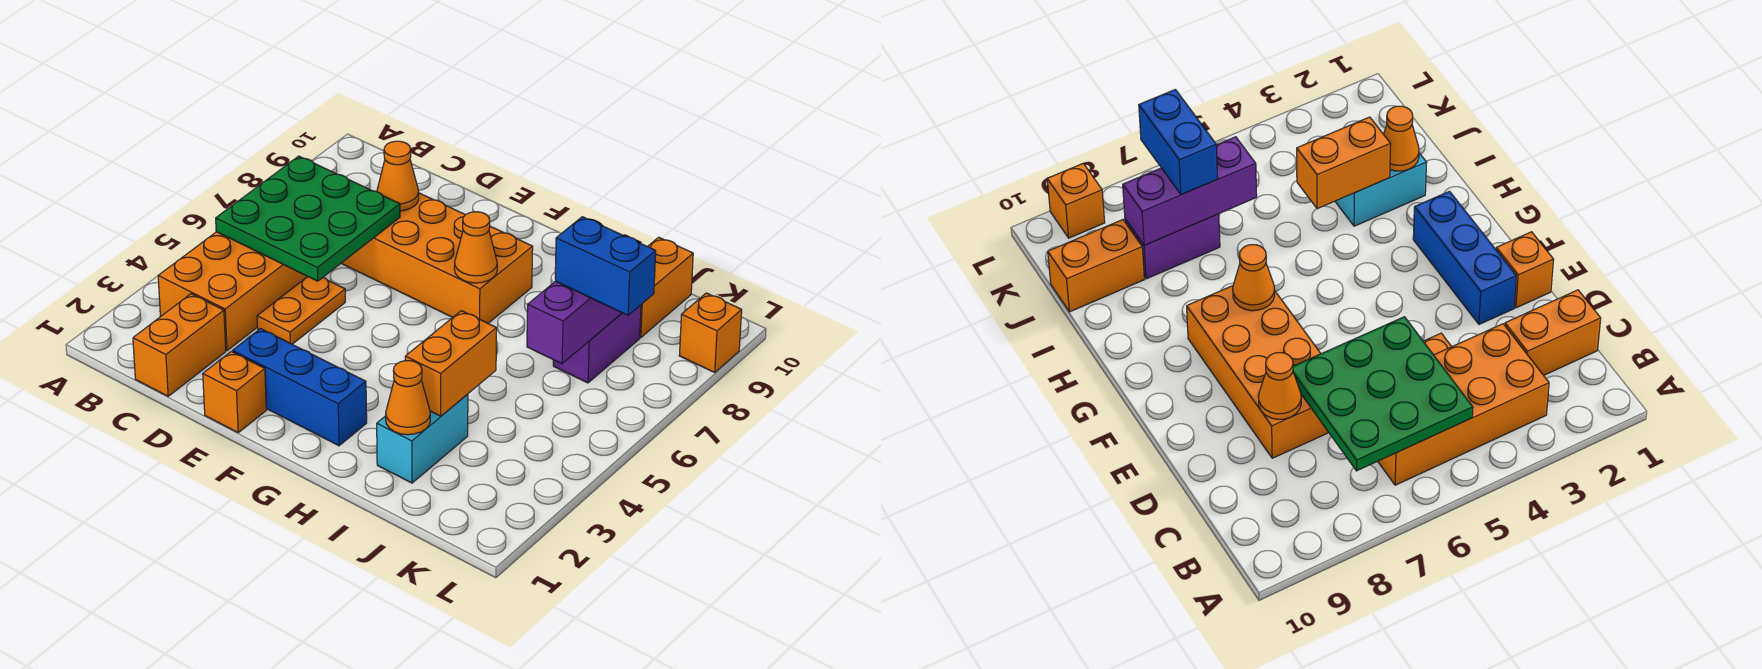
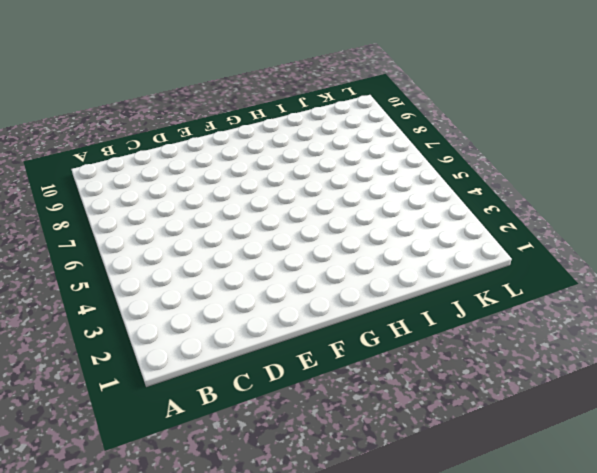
none -> orange 2x4 brick [158,232,308,351]
none -> orange 1x2 brick [133,294,226,396]
none -> orange 1x2 plate [257,277,345,344]

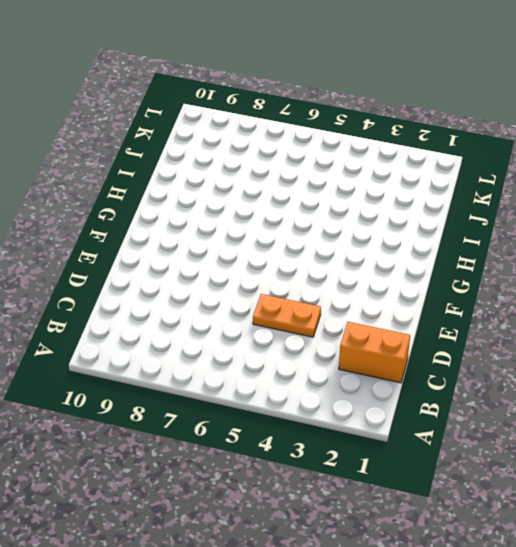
none -> orange 2x4 brick [158,232,308,351]
none -> orange 2x4 brick [342,193,533,323]
none -> orange 1x1 brick [203,352,266,432]

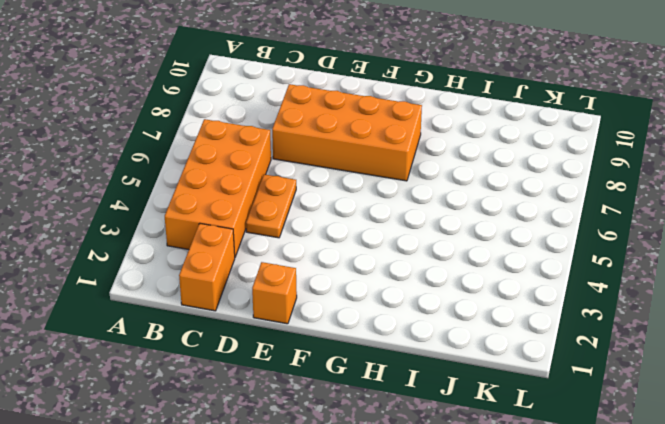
none -> blue 1x3 brick [233,329,367,446]
none -> cyan 1x2 brick [377,394,468,483]
none -> purple 1x2 brick [553,305,641,383]

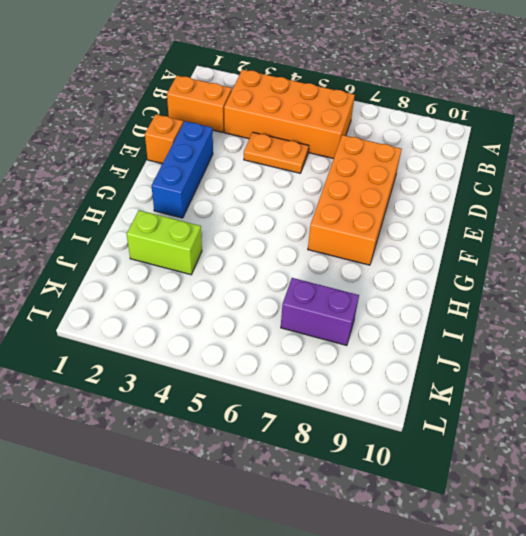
lime 1x2 brick [127,210,202,275] -> cyan 1x2 brick [377,394,468,483]
none -> orange 1x2 brick [640,237,693,338]
none -> orange 1x1 brick [679,293,742,372]
none -> green 3x3 plate [216,156,400,281]

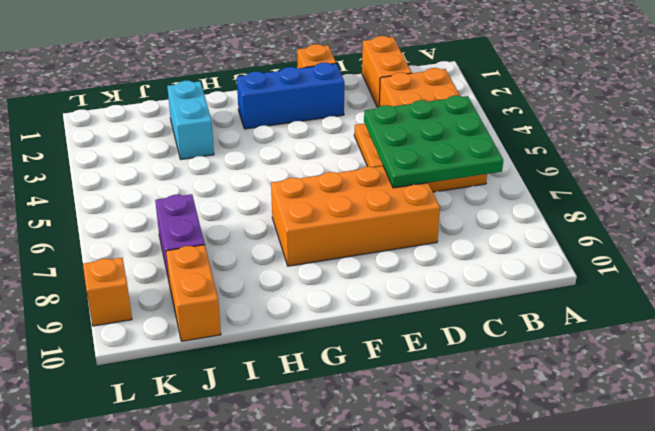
none -> orange 1x1 cone [377,141,419,211]
none -> orange 1x1 cone [454,212,497,283]
none -> orange 1x1 cone [386,361,430,435]

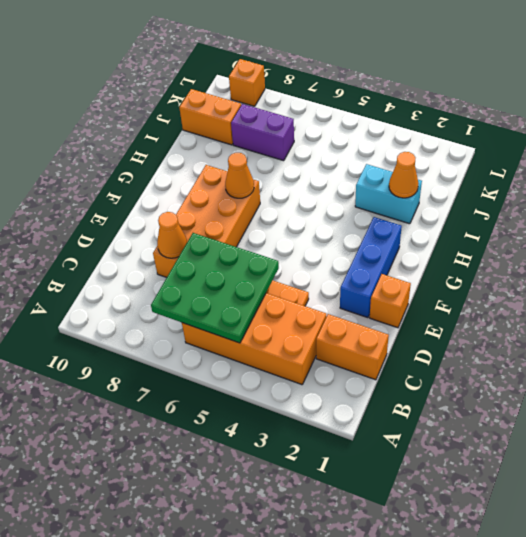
none -> orange 1x2 brick [405,311,497,416]
none -> purple 1x3 brick [527,281,622,364]
none -> blue 1x2 brick [555,217,656,315]

